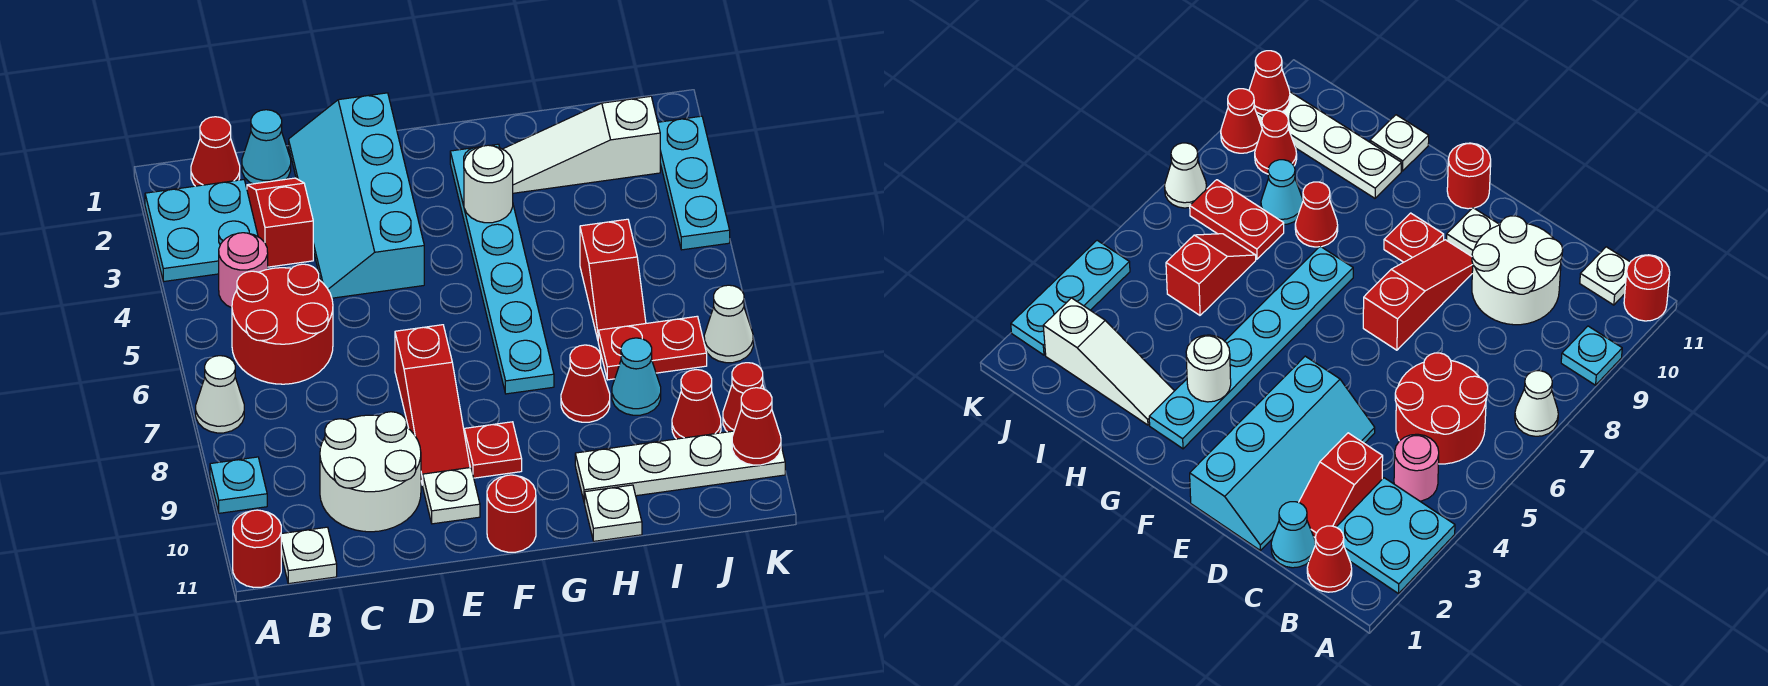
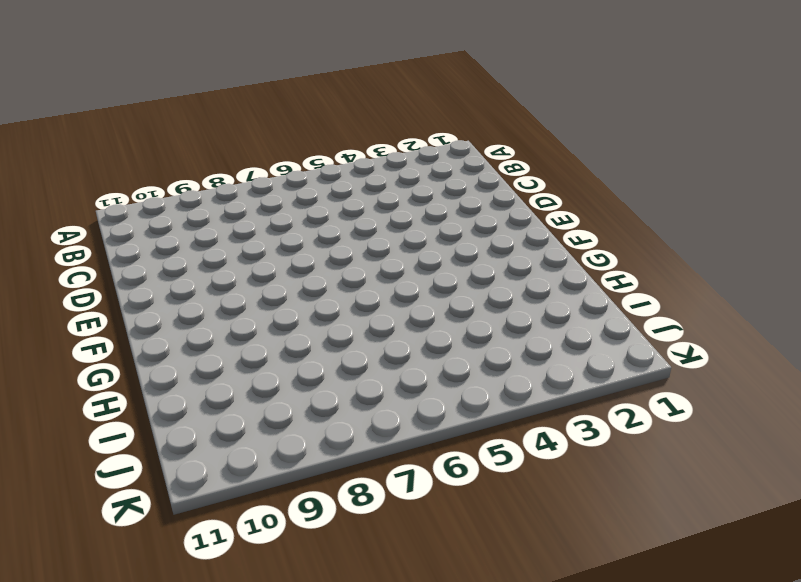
none -> cyan 2x2 plate [145,180,258,282]
none -> white 1x1 cone [196,356,244,433]
none -> cyan 1x1 plate [210,457,267,513]
none -> red 1x1 round brick [233,510,281,587]

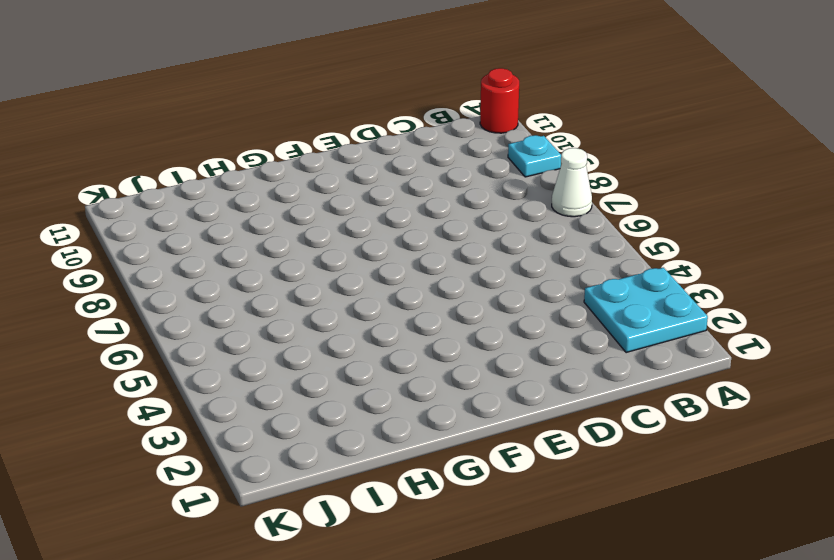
none -> red 1x1 cone [191,117,240,186]
none -> pink 1x1 round brick [219,233,268,308]
none -> red 2x2 round brick [232,264,333,384]
none -> white 1x1 plate [281,527,337,584]

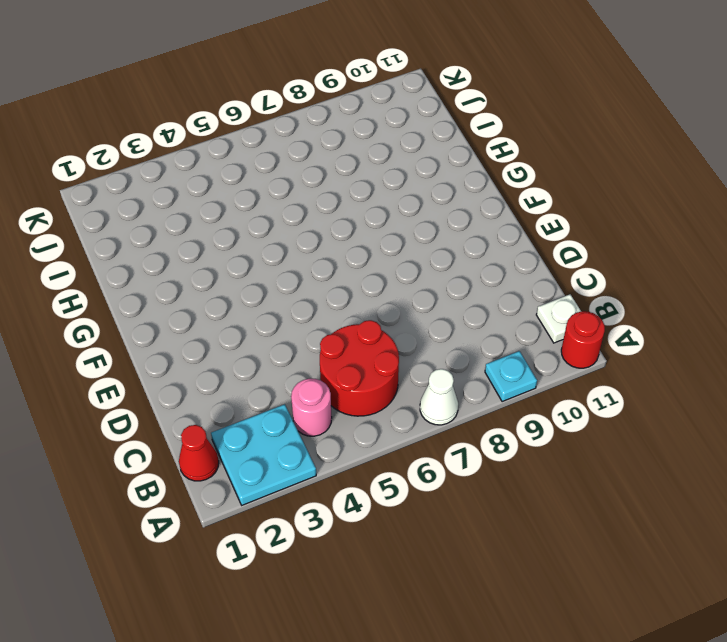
none -> cyan 1x1 cone [242,110,291,184]
none -> red 1x2 slope [247,178,313,267]
none -> white 2x2 round brick [320,412,421,532]
none -> cyan 2x4 slope [289,93,424,298]

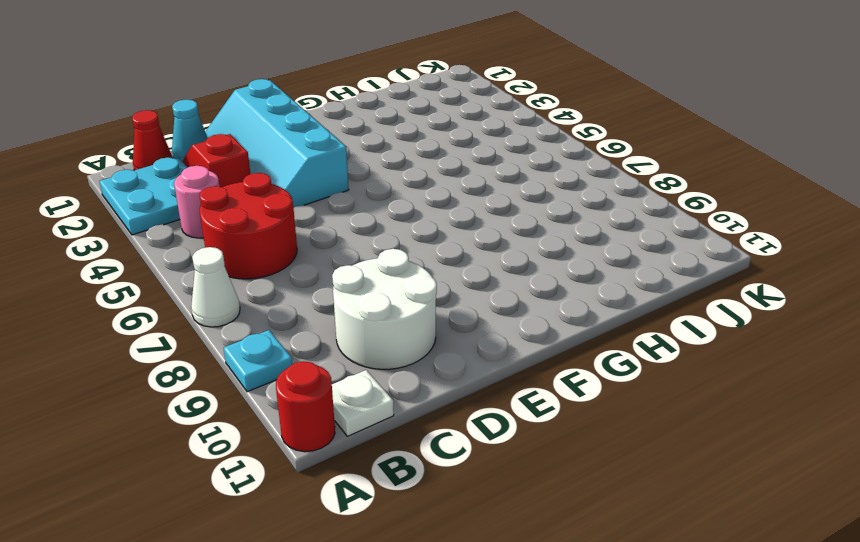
none -> red 1x3 slope [395,325,470,485]
none -> white 1x1 plate [423,467,480,524]
none -> red 1x1 plate [464,422,522,478]
none -> red 1x1 round brick [487,475,536,552]

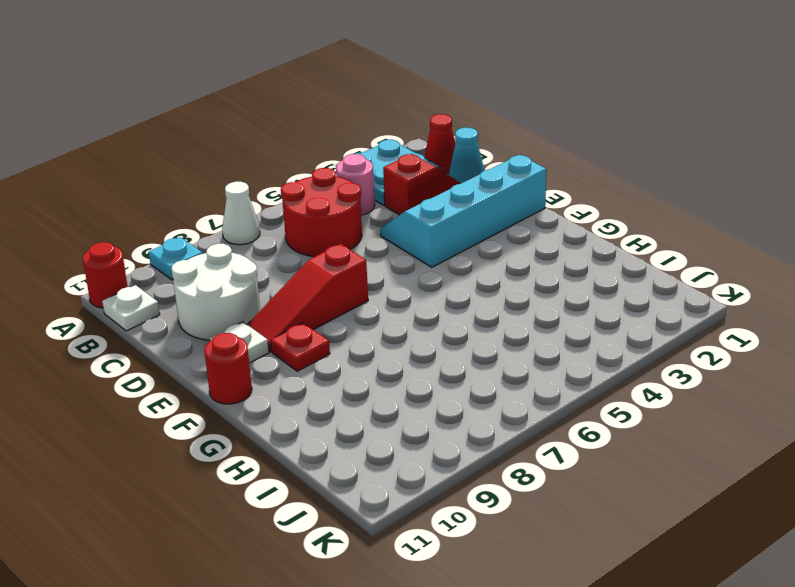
none -> cyan 1x6 plate [450,144,554,394]
none -> white 1x3 slope [503,96,660,193]
none -> red 1x1 cone [561,345,610,422]
none -> white 1x4 plate [575,431,785,503]

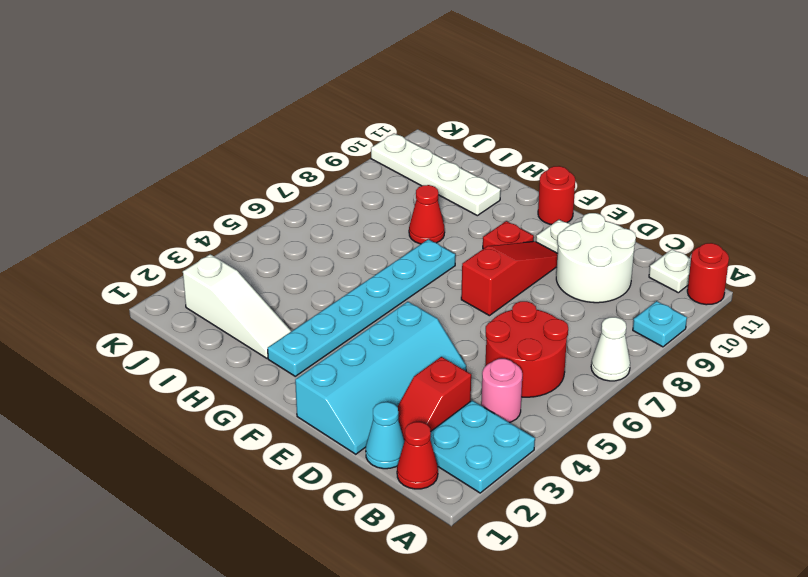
none -> white 1x1 plate [585,485,642,541]
none -> red 1x2 slope [580,219,646,339]
none -> red 1x2 plate [598,316,707,380]
none -> cyan 1x1 cone [612,338,661,415]

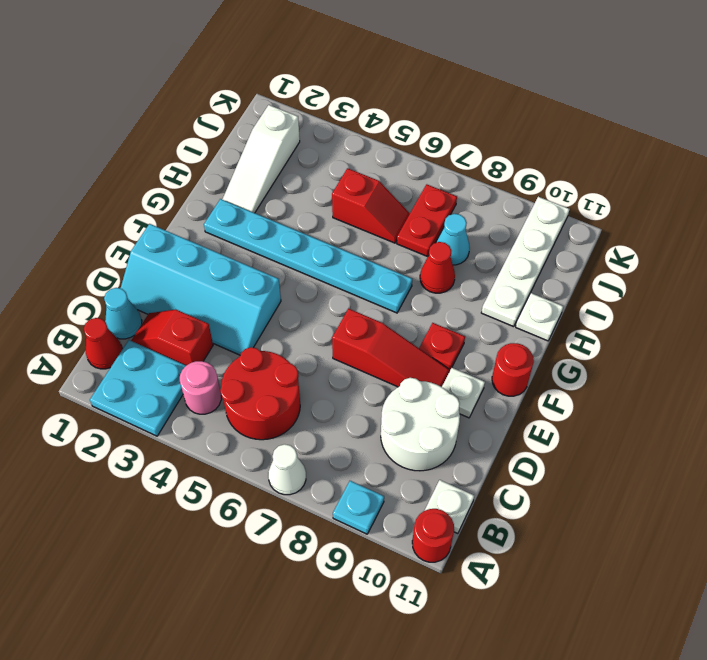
none -> red 1x1 cone [672,370,721,439]
none -> cyan 1x3 plate [658,116,730,250]
none -> white 1x1 cone [704,285,753,363]
none -> red 1x1 cone [723,363,764,432]

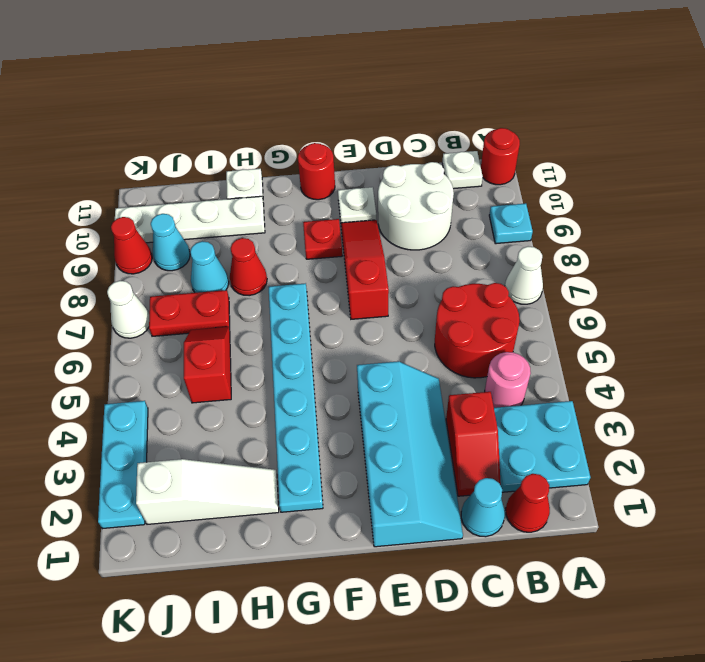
cyan 1x1 cone [151,214,190,271] -> red 1x1 cone [672,370,721,439]
none -> white 1x1 round brick [464,145,513,223]
none -> red 1x1 cone [732,388,781,465]

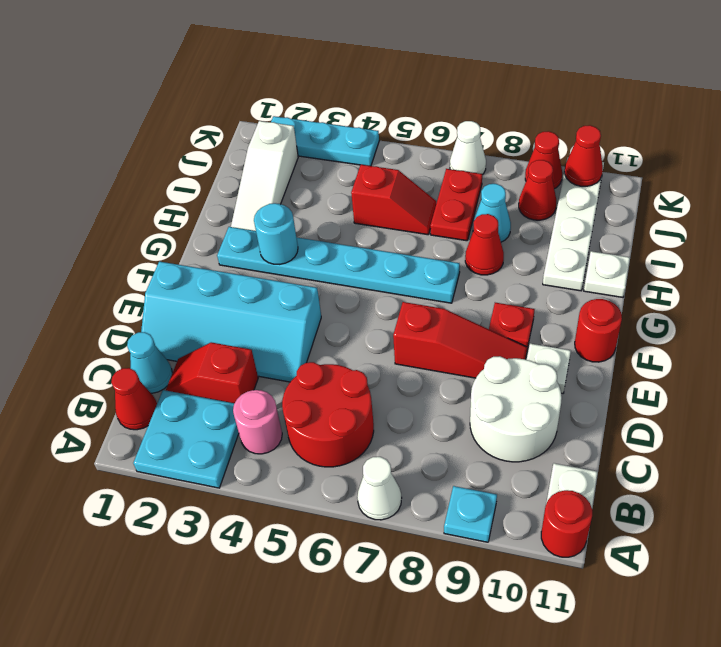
cyan 1x1 round brick [254,203,298,264] -> white 1x1 round brick [464,145,513,223]

